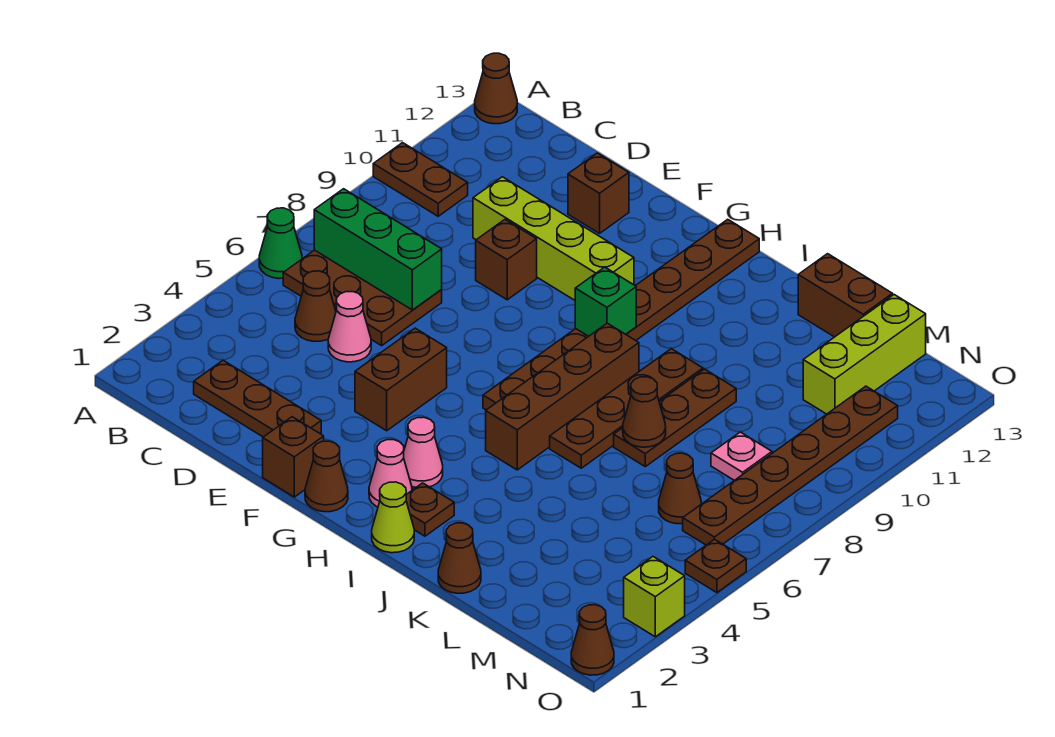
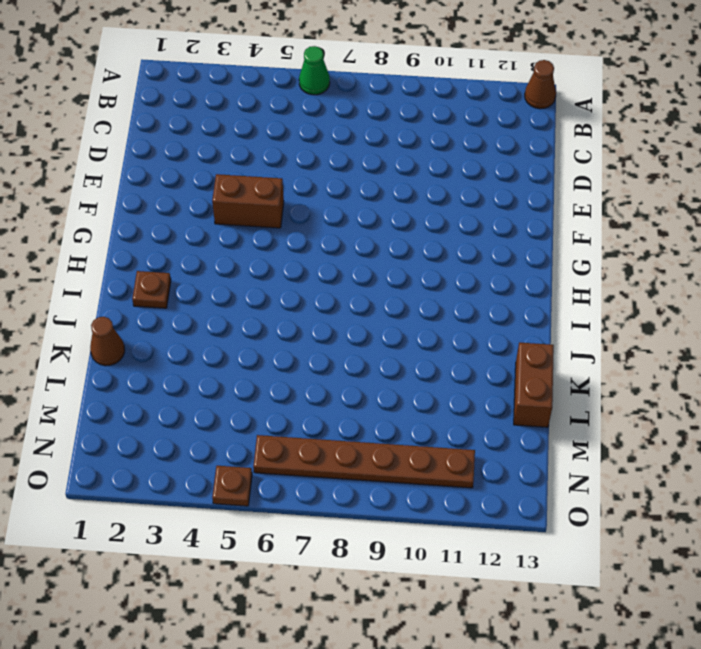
none -> brown 1x2 plate [373,143,468,216]
none -> brown 2x3 plate [283,250,442,346]
none -> brown 1x3 plate [194,361,321,437]
none -> brown 1x1 cone [295,271,336,342]

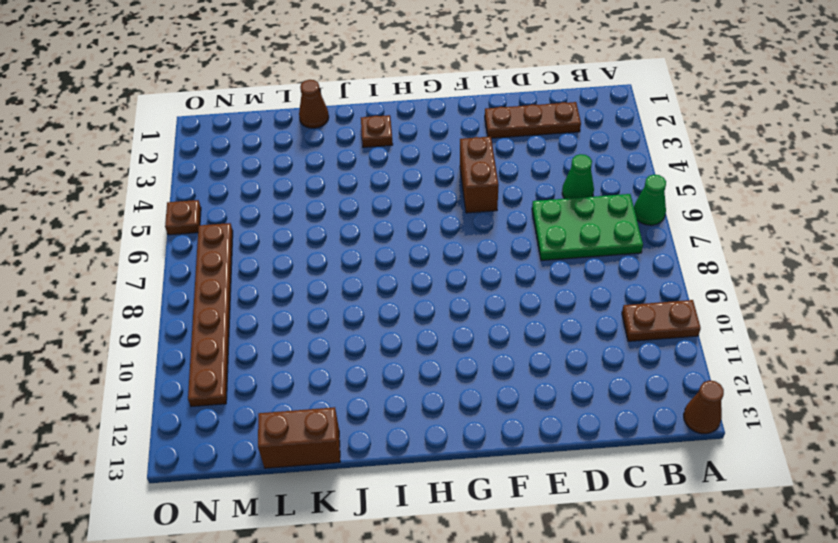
green 2x3 plate [532,194,643,260] -> brown 2x3 plate [283,250,442,346]
green 1x1 cone [562,154,594,199] -> brown 1x1 cone [295,271,336,342]
none -> pink 1x1 cone [328,292,371,362]
none -> lime 1x4 brick [473,177,634,300]
none -> brown 1x1 brick [476,220,537,300]
none -> brown 1x1 brick [568,153,629,233]

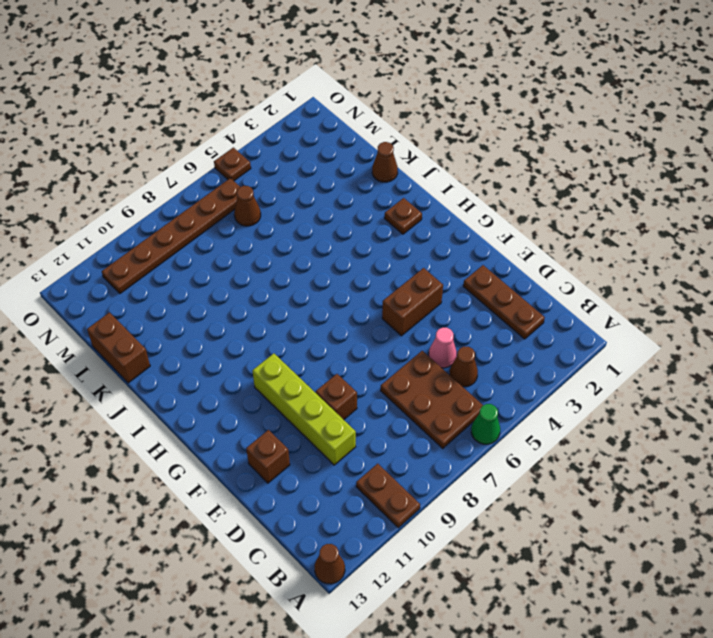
none -> brown 1x1 brick [263,417,324,497]
none -> brown 1x1 cone [305,441,348,512]
none -> pink 1x1 cone [369,440,412,507]
none -> pink 1x1 cone [404,417,443,487]

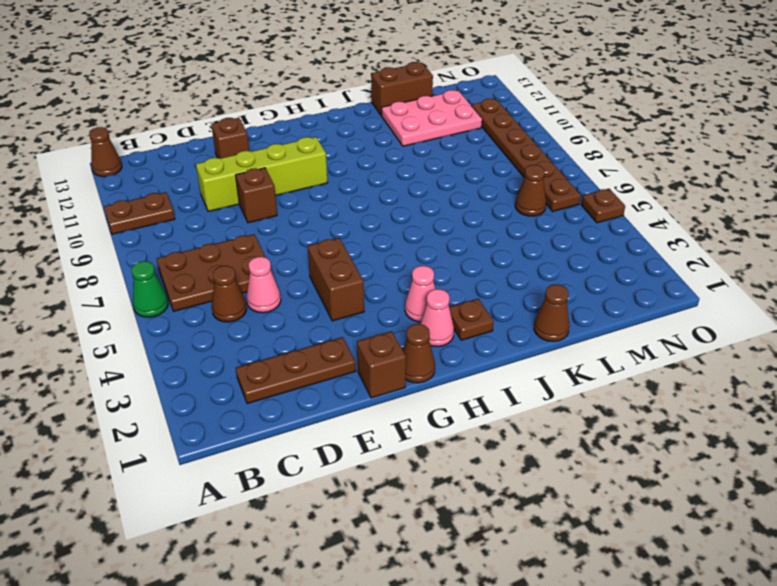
pink 2x3 plate [382,90,482,146] -> lime 1x3 brick [803,295,926,414]
none -> brown 1x8 plate [483,219,759,410]
none -> lime 1x1 cone [372,482,414,553]
none -> brown 1x4 brick [486,323,639,470]
none -> brown 1x4 plate [550,349,703,468]

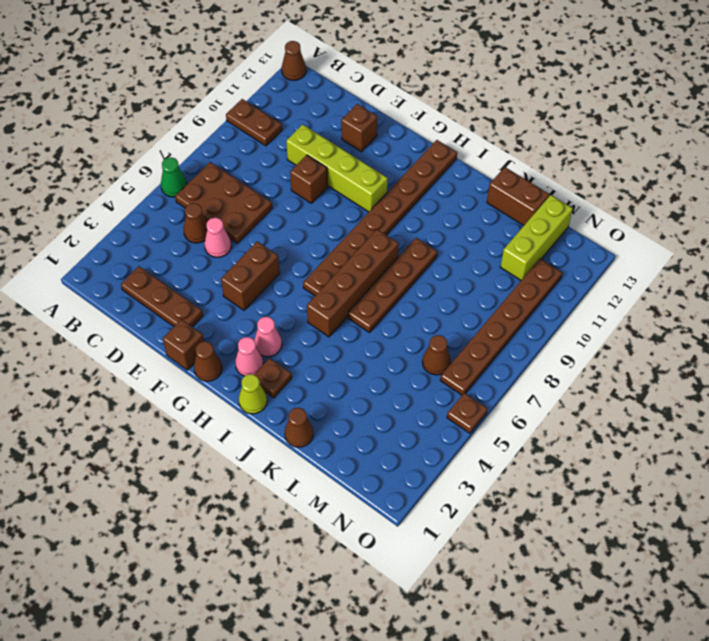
none -> brown 1x3 plate [614,369,736,467]
none -> pink 1x1 plate [711,432,772,480]
none -> brown 1x1 cone [571,605,614,675]
none -> lime 1x1 brick [624,557,685,637]

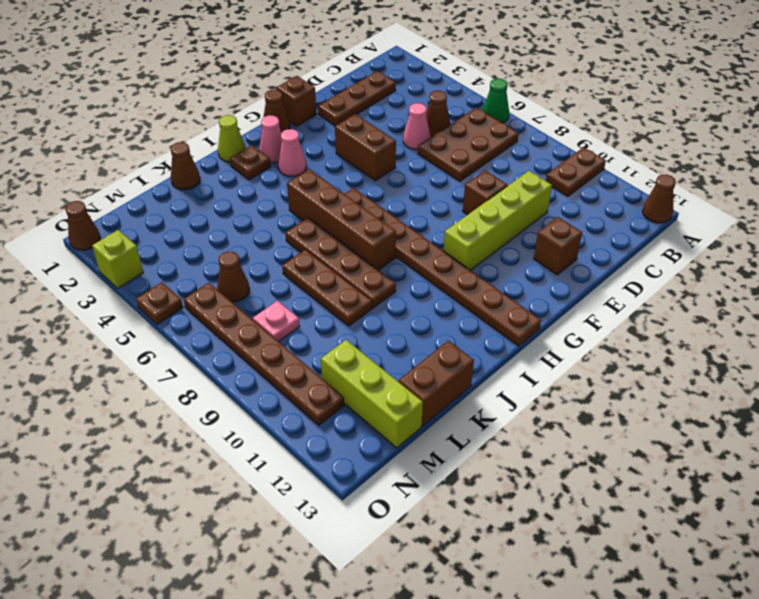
none -> green 1x3 brick [314,189,442,310]
none -> green 1x1 brick [575,267,636,336]
none -> brown 1x1 cone [623,377,666,447]

